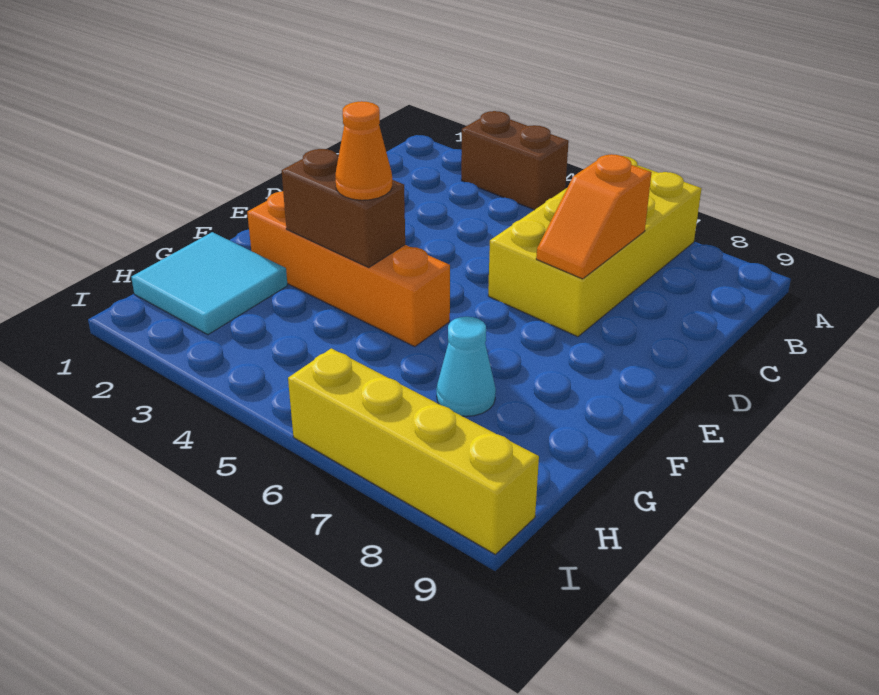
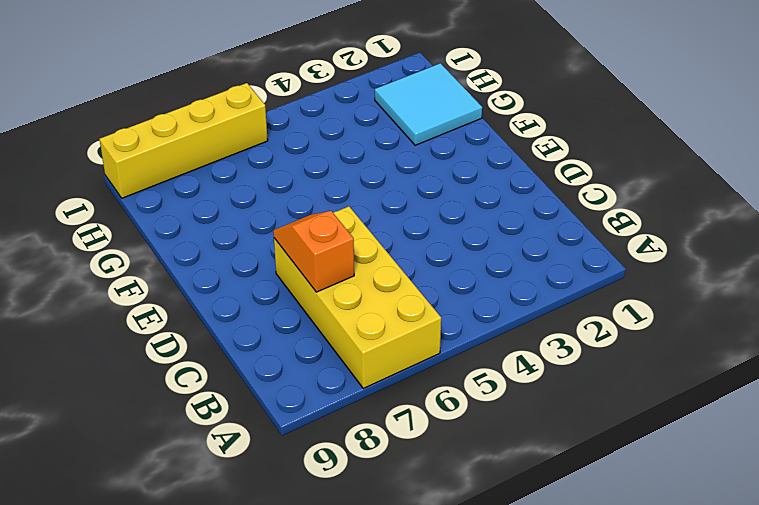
none -> brown 1x2 brick [461,111,569,210]
none -> orange 1x4 brick [247,191,450,347]

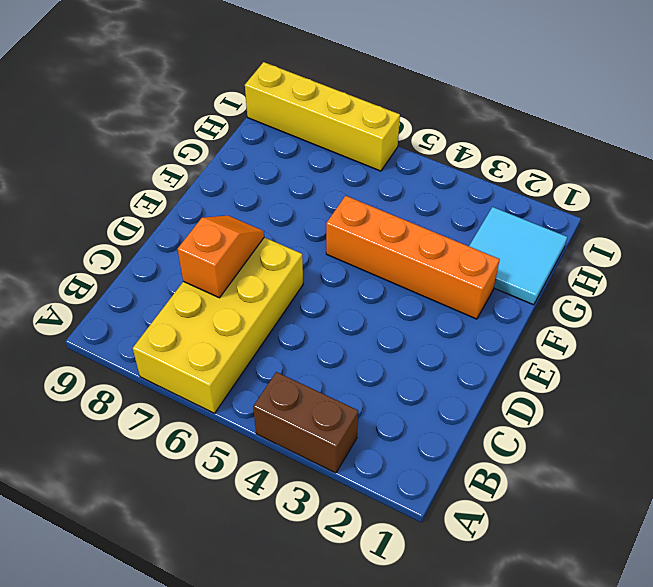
none -> cyan 1x1 cone [437,317,496,416]
none -> brown 1x2 brick [281,149,405,267]

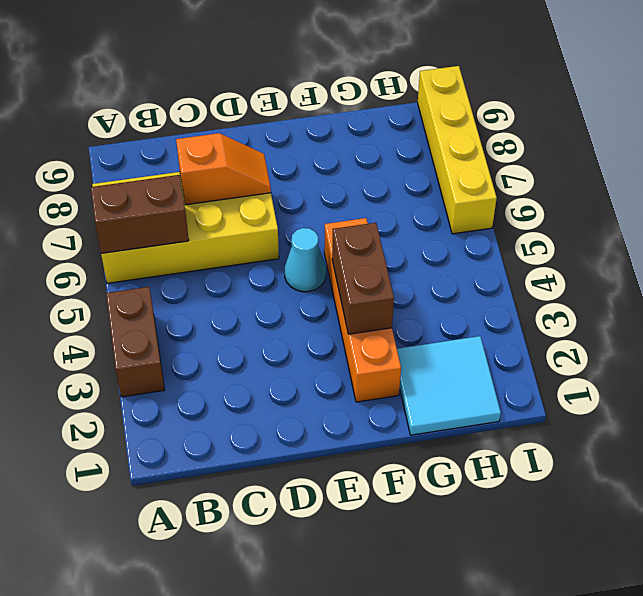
brown 1x2 brick [91,175,189,253] -> none
cyan 1x1 cone [285,228,326,292] -> cyan 1x1 cone moved to [437,317,496,416]
none -> orange 1x1 cone [335,101,392,200]

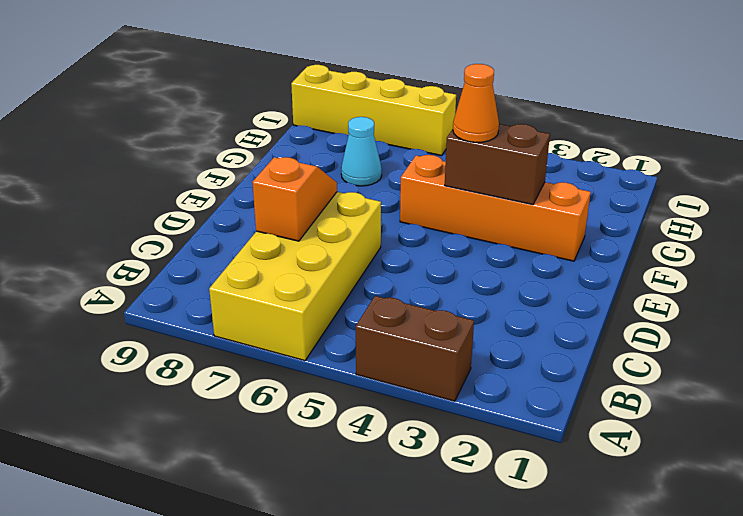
none -> cyan 2x2 tile [131,232,288,335]

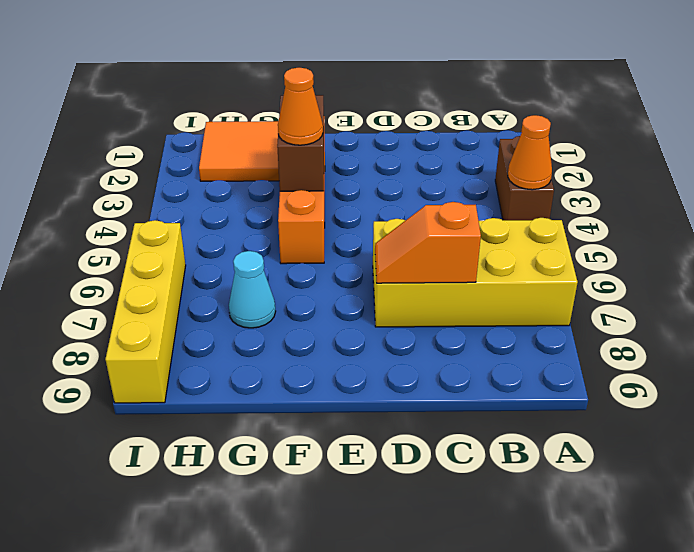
orange 1x1 cone [508,115,552,190] -> none
orange 2x2 tile [199,121,279,181] -> cyan 2x2 tile [131,232,288,335]

